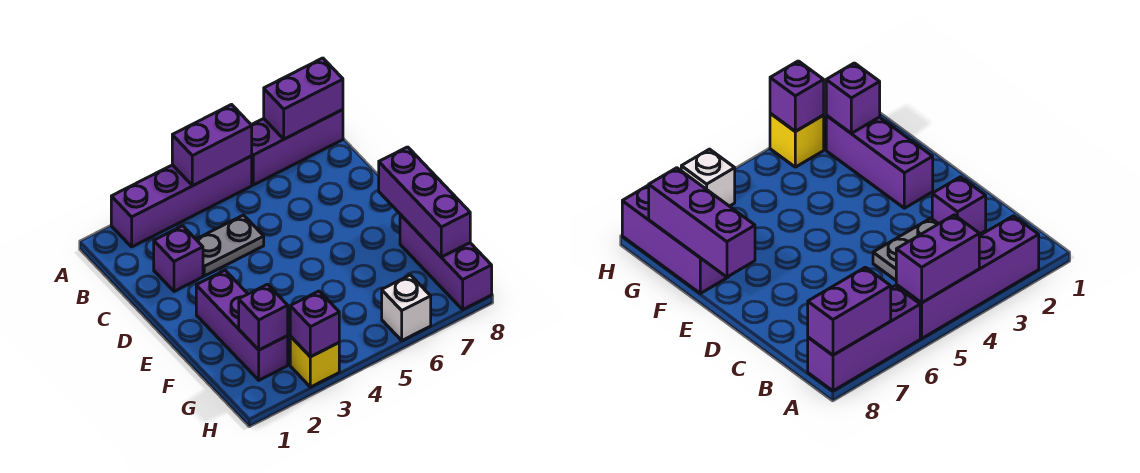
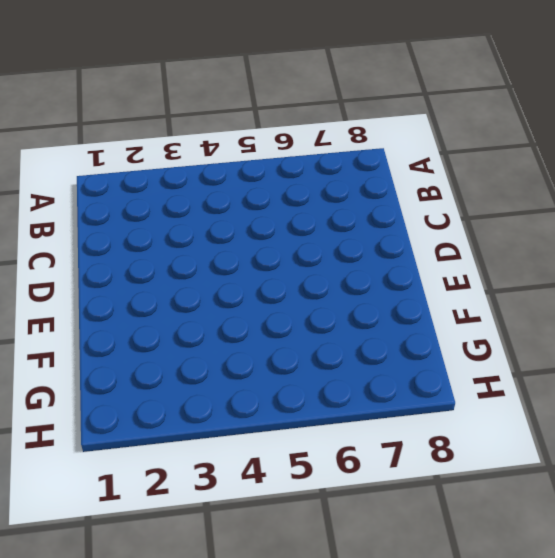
none -> purple 1x4 brick [111,156,252,247]
none -> purple 1x3 brick [252,110,343,185]
none -> purple 1x1 brick [154,226,203,291]

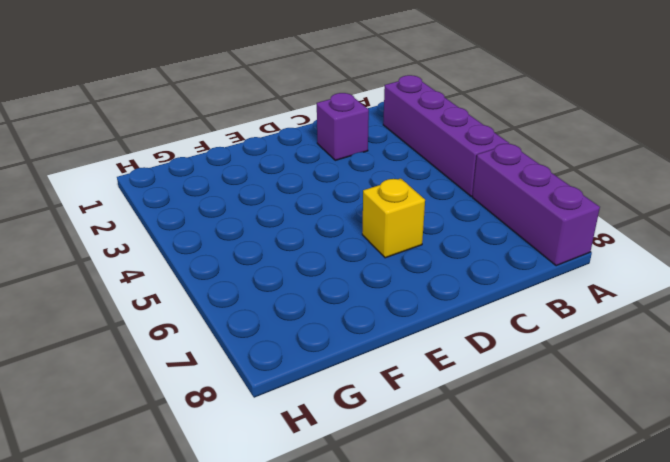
yellow 1x1 brick [362,178,425,258] -> yellow 1x1 brick moved to [290,336,339,387]
none -> grey 1x2 plate [196,215,264,276]
none -> purple 1x3 brick [196,270,288,380]
none -> purple 1x3 brick [400,214,492,309]

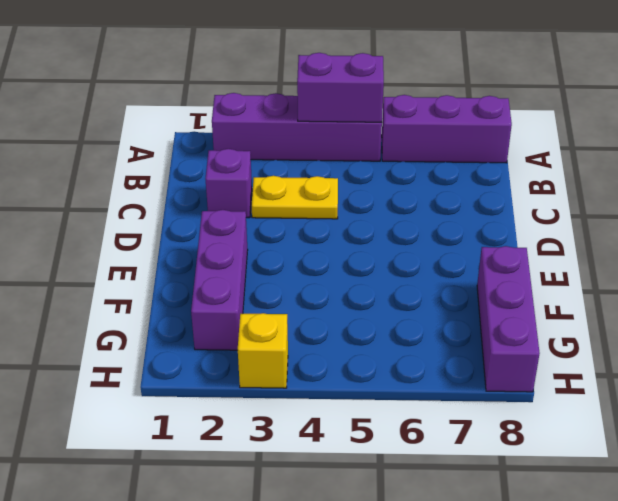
yellow 1x2 plate [252,176,338,219] -> grey 1x2 plate [196,215,264,276]
none -> white 1x1 brick [382,275,431,340]
none -> purple 1x2 brick [264,58,343,139]
none -> purple 1x3 brick [379,147,470,257]

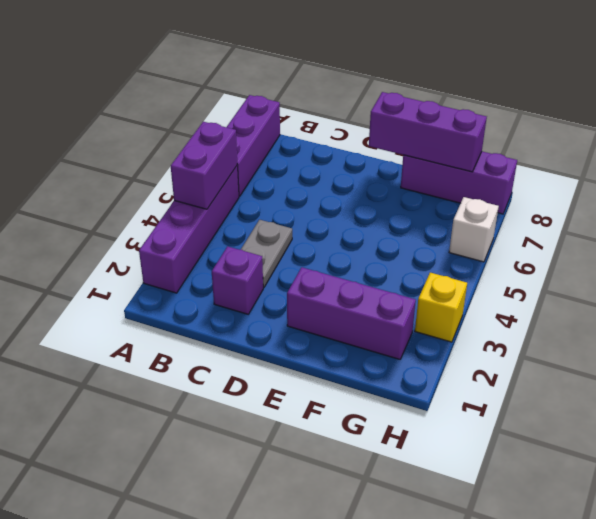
none -> purple 1x2 brick [264,58,343,139]
none -> purple 1x1 brick [239,284,288,350]
none -> purple 1x1 brick [290,291,339,357]

